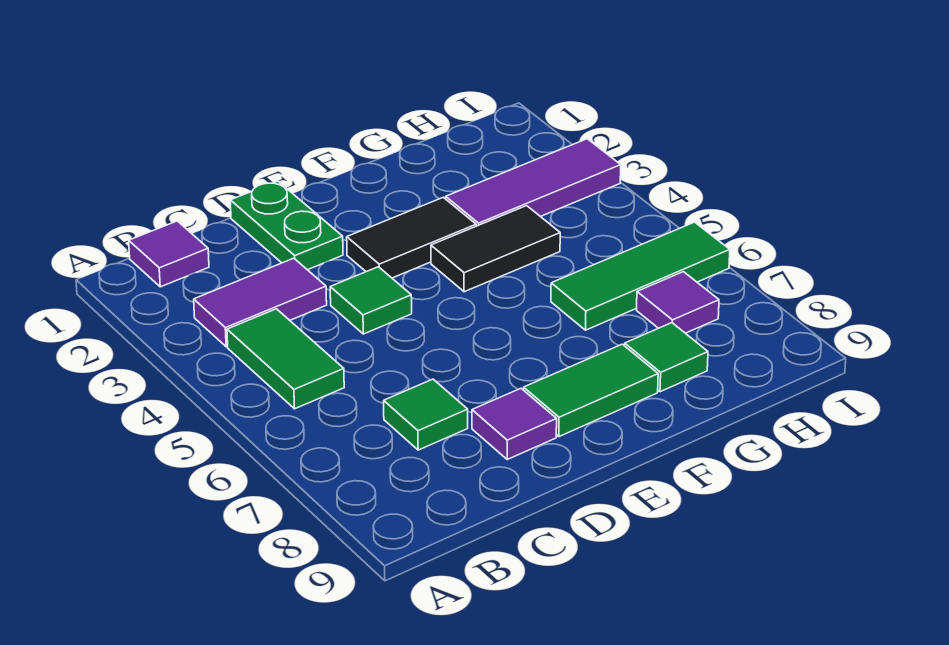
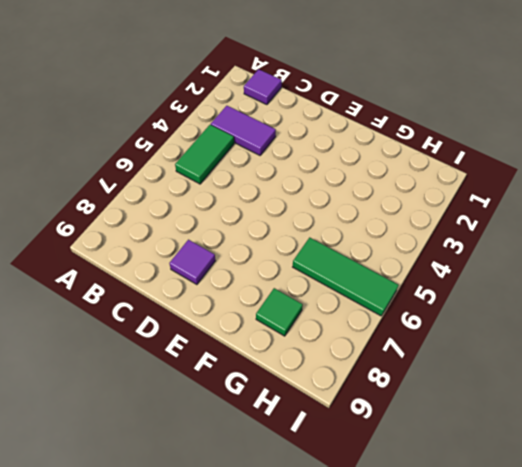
none -> green 1x1 tile [384,379,468,450]
none -> green 1x2 plate [230,181,343,270]
none -> green 1x1 tile [330,267,412,334]

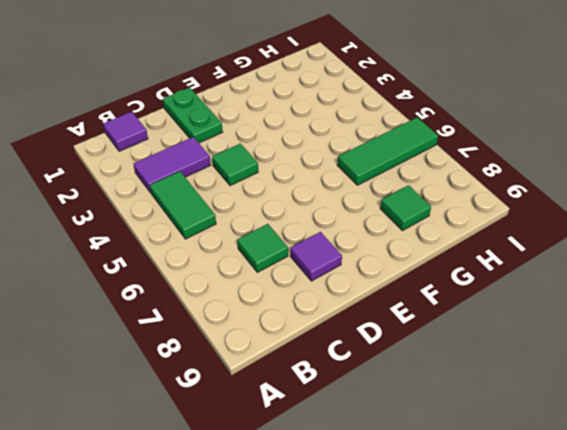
none -> black 1x2 tile [347,197,476,278]
none -> green 1x2 tile [524,344,658,437]
none -> black 1x2 tile [431,206,560,292]

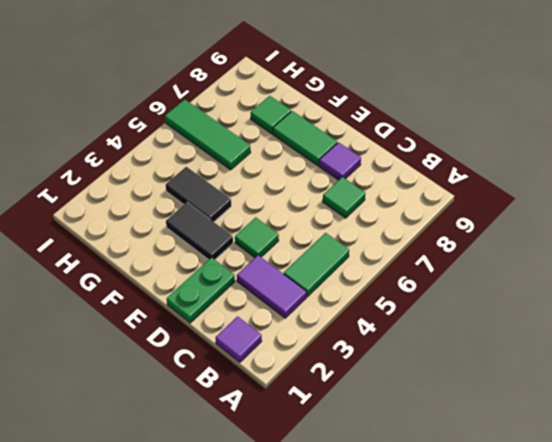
none -> purple 1x3 tile [446,139,621,226]
none -> purple 1x1 tile [637,272,719,333]

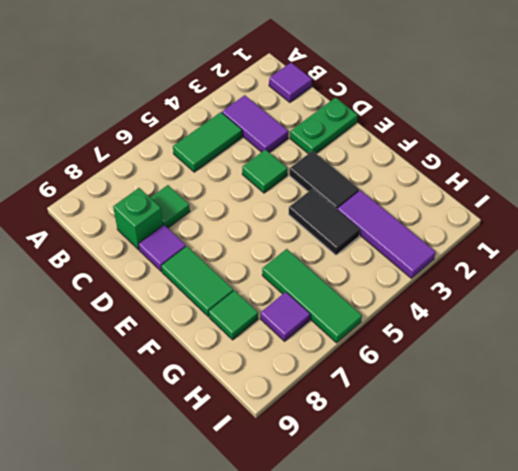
green 1x1 brick [113,188,163,250] -> none

